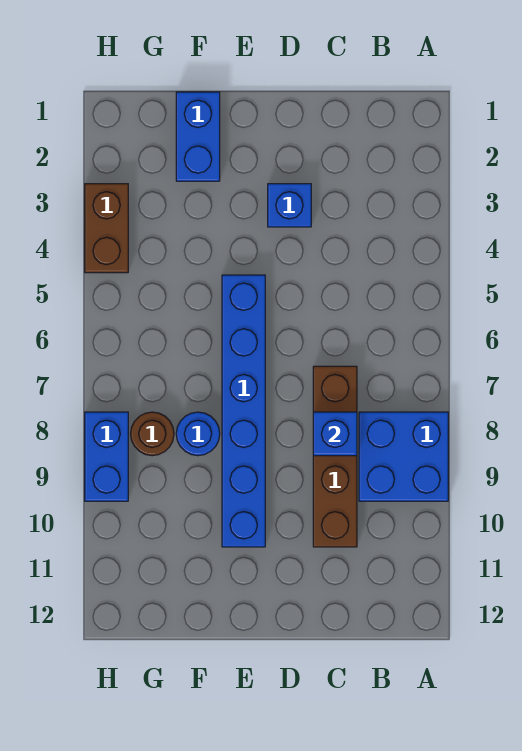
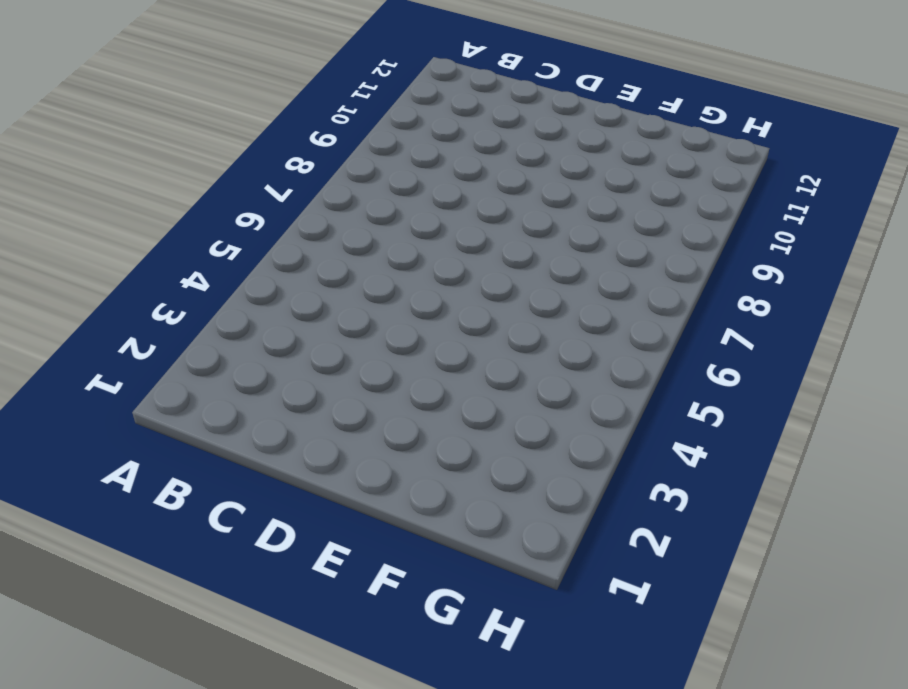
none -> blue 2x2 brick [359,412,448,501]
none -> brown 1x4 brick [313,366,357,547]

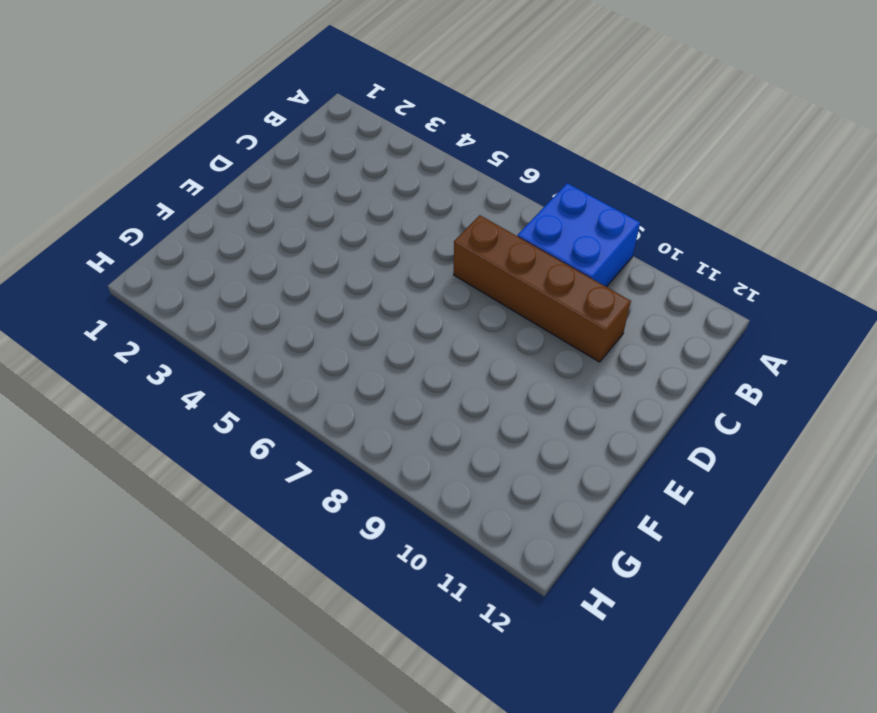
none -> blue 1x1 brick [268,184,311,227]
none -> blue 1x6 brick [222,275,265,547]

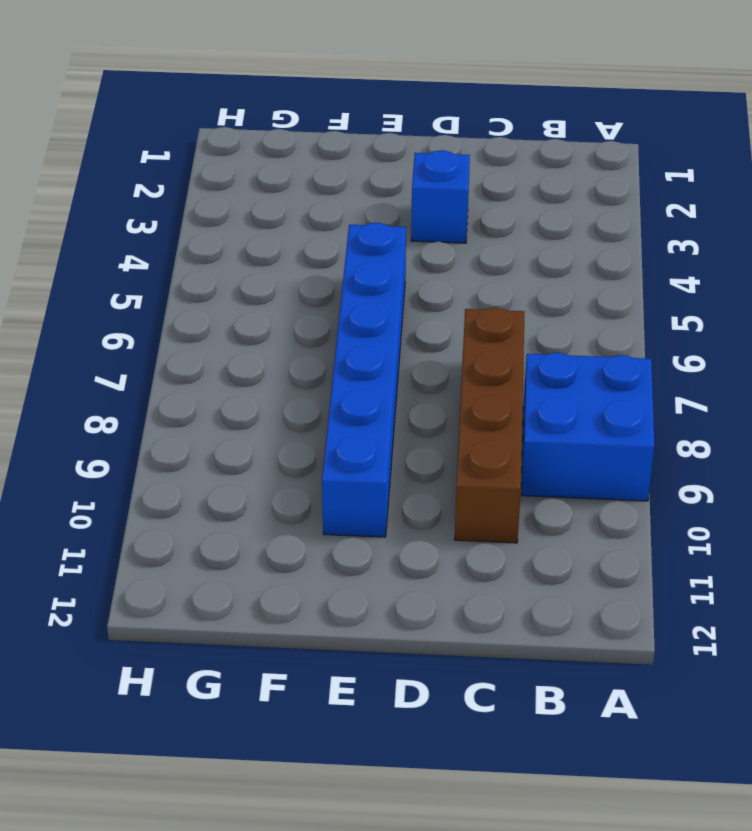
none -> blue 1x2 brick [176,92,220,181]
none -> blue 1x1 round brick [176,412,220,456]

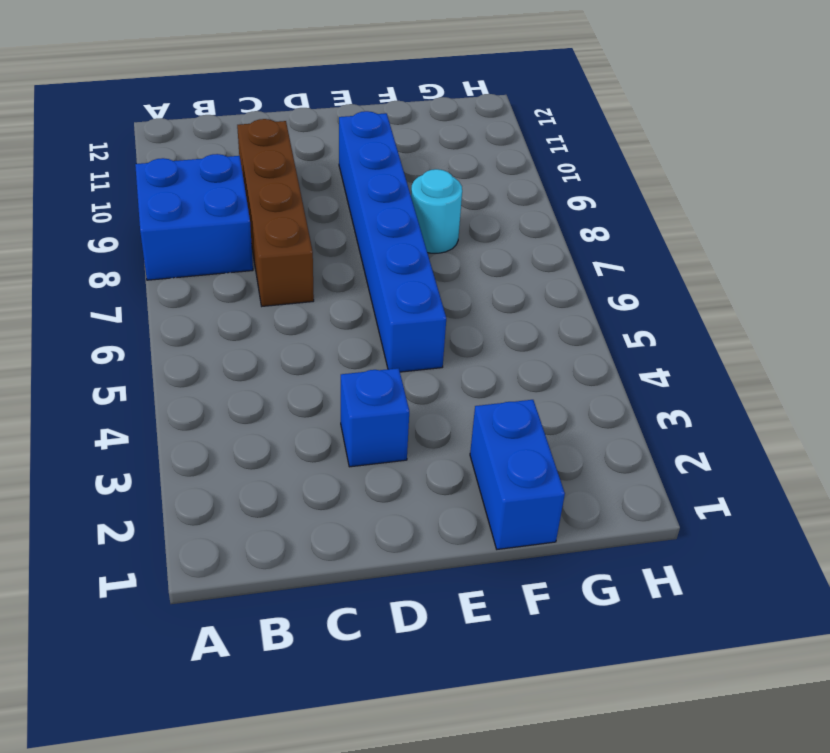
cyan 1x1 round brick [411,169,462,253] -> blue 1x1 round brick [176,412,220,456]
none -> brown 1x1 round brick [131,412,174,456]
none -> brown 1x2 brick [85,184,128,273]

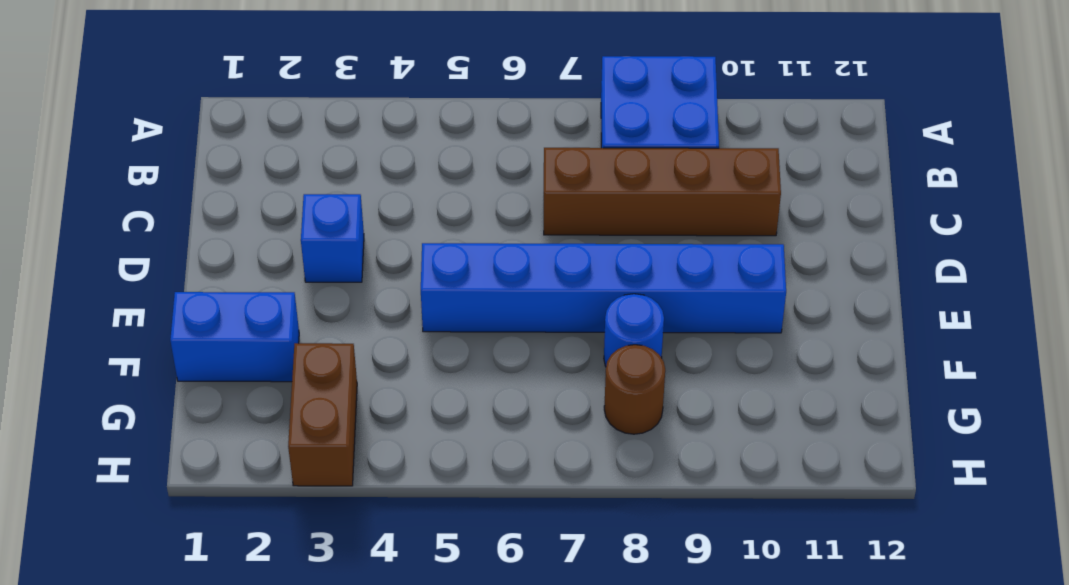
brown 1x2 brick [288,343,357,486] -> brown 1x2 brick turned to [85,184,128,273]
none -> blue 1x2 brick [85,412,128,501]
none -> blue 1x1 brick [313,412,357,456]

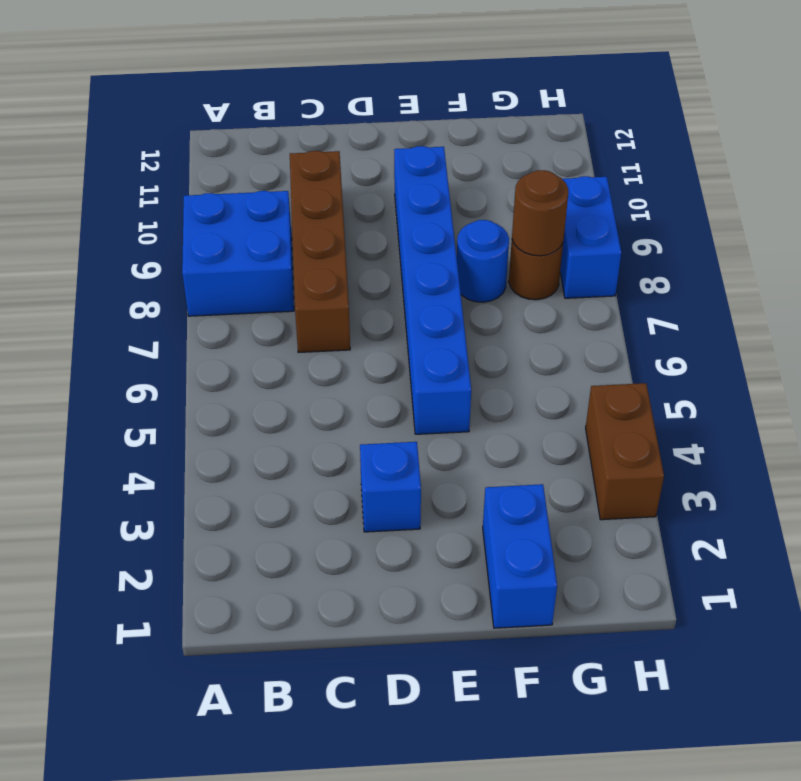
brown 1x1 round brick [512,170,568,256] -> none
none -> blue 1x1 brick [313,412,357,456]

